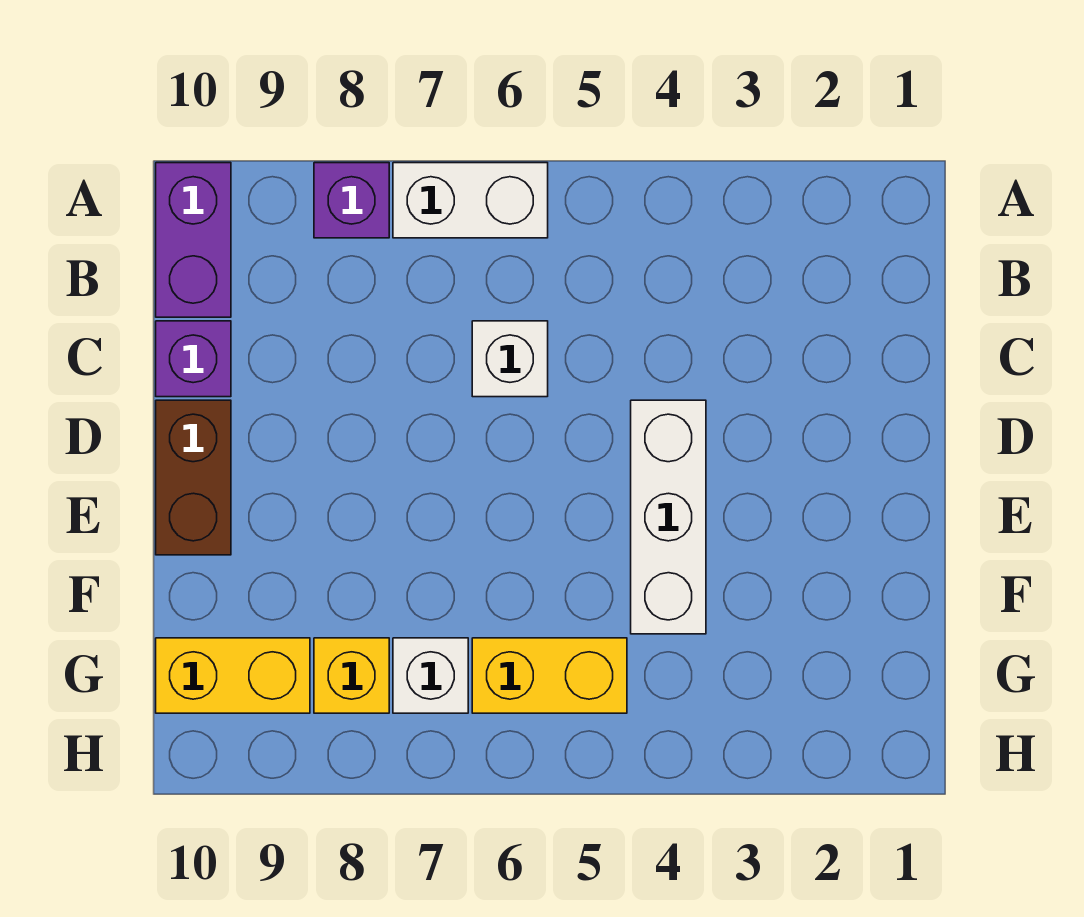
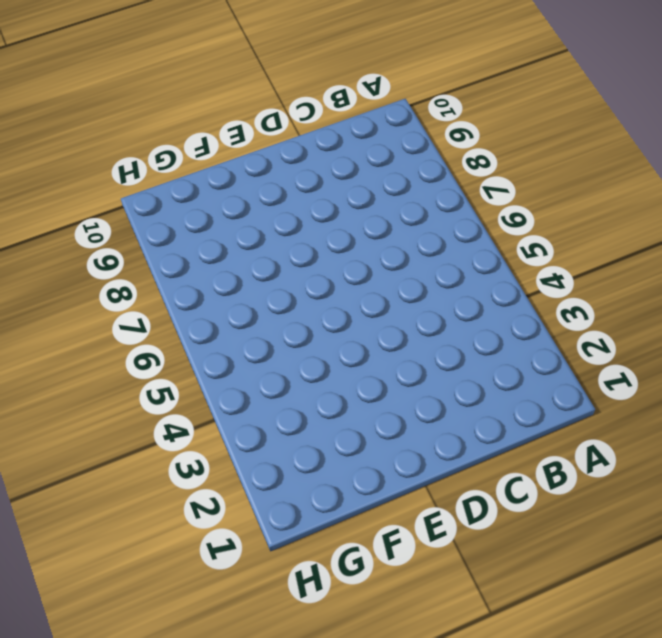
none -> white 1x2 brick [393,163,548,238]
none -> purple 1x1 brick [314,163,389,238]

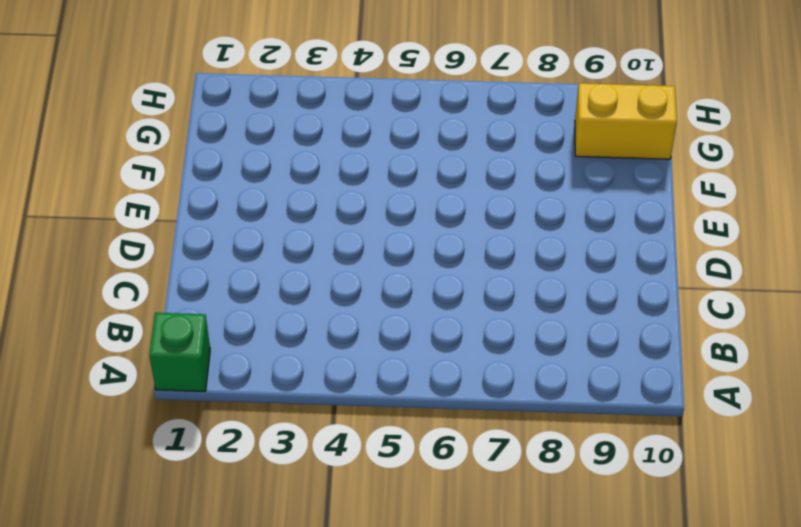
green 1x1 brick [149,313,210,391] -> none
none -> white 1x2 brick [393,163,548,238]
none -> purple 1x1 brick [314,163,389,238]

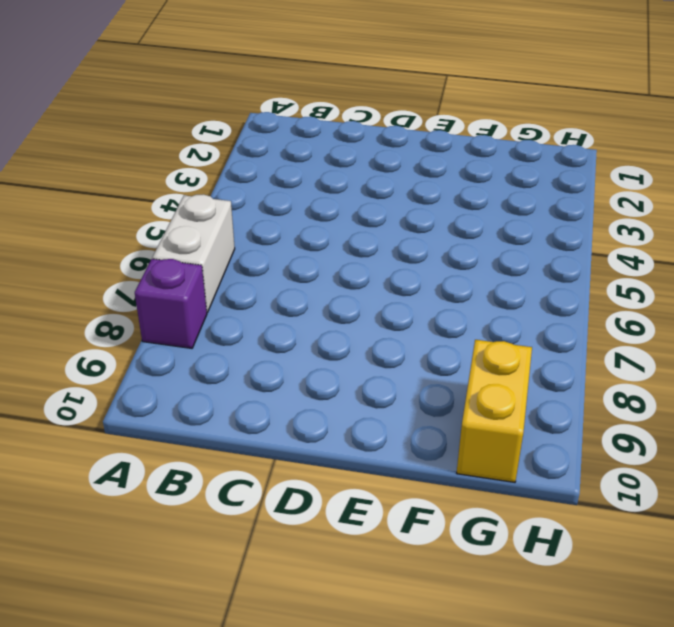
none -> purple 1x2 brick [156,163,231,317]
none -> white 1x1 brick [472,321,548,397]

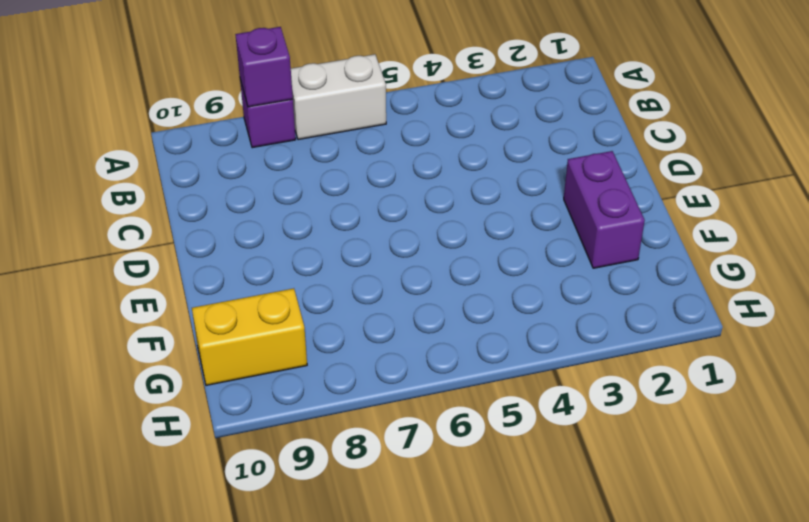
purple 1x1 brick [235,27,293,107] -> purple 1x1 brick moved to [156,321,231,397]
purple 1x2 brick [564,151,645,268] -> purple 1x2 brick moved to [156,163,231,317]
none -> white 1x1 brick [472,321,548,397]
none -> white 1x3 brick [631,400,706,634]

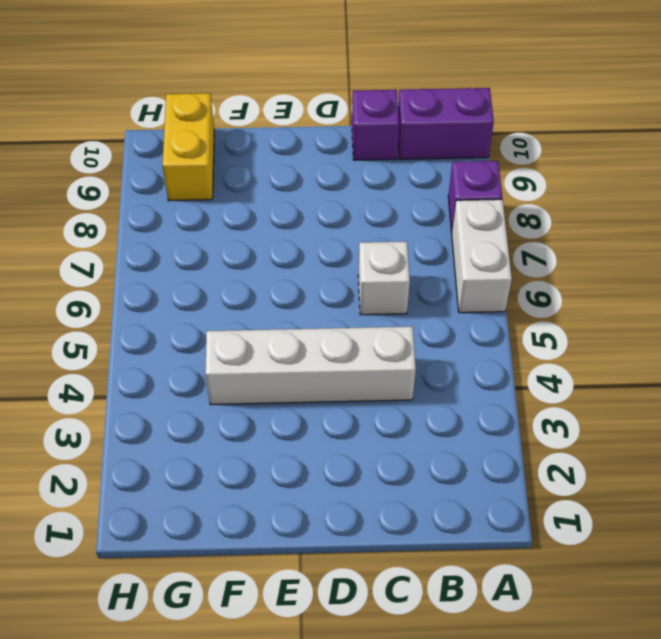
white 1x4 brick [205,326,416,405] -> white 1x3 brick [631,400,706,634]
none -> brown 1x2 brick [156,400,231,555]
none -> yellow 1x2 brick [472,638,627,713]

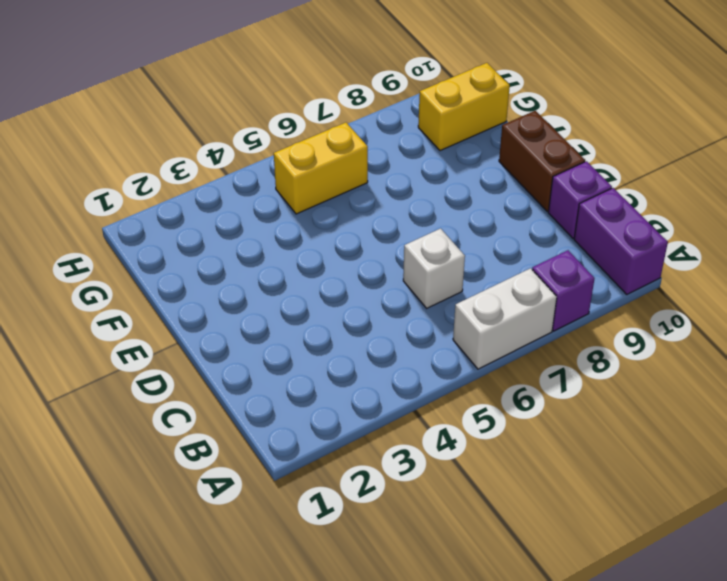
none -> white 1x3 brick [631,400,706,634]
none -> white 1x1 brick [393,638,468,713]

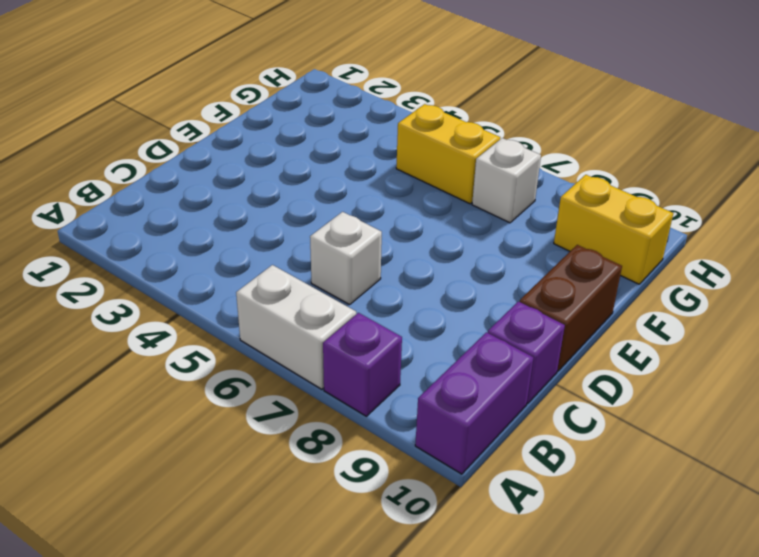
none -> white 1x3 brick [631,400,706,634]
none -> yellow 1x1 brick [314,638,389,713]

